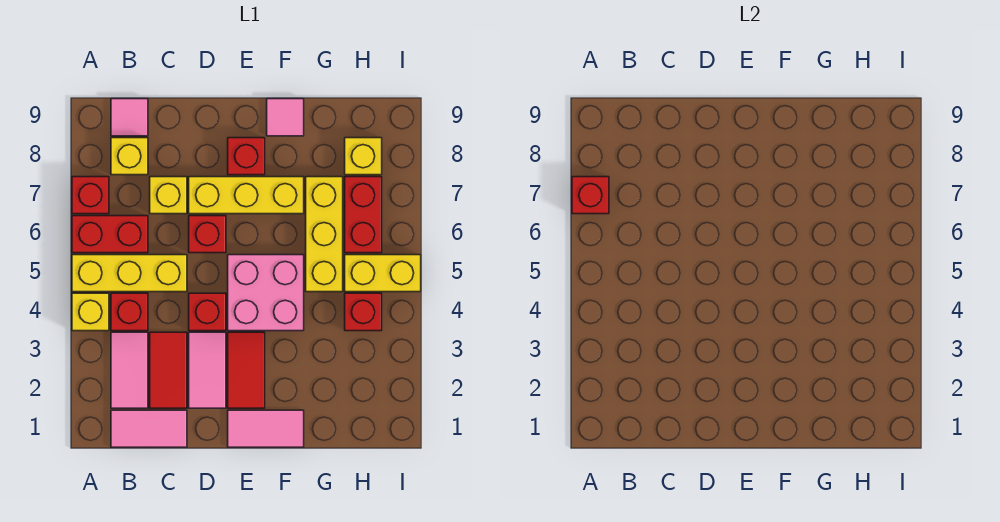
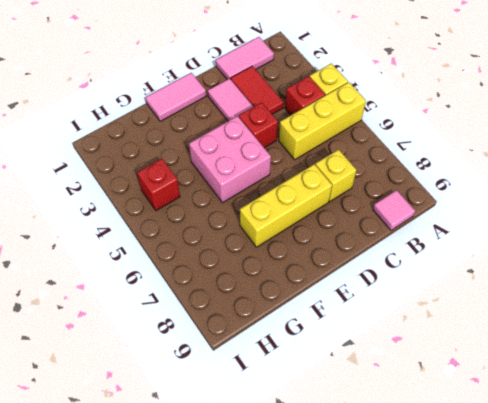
none -> red 1x2 brick [72,216,148,253]
none -> red 1x1 brick [72,177,109,214]
none -> pink 1x2 tile [111,332,148,408]

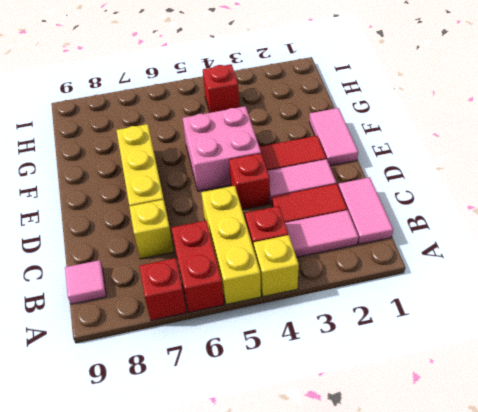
none -> yellow 1x1 brick [111,138,148,175]
none -> red 1x1 brick [189,216,226,253]
none -> red 1x1 brick [228,138,265,175]

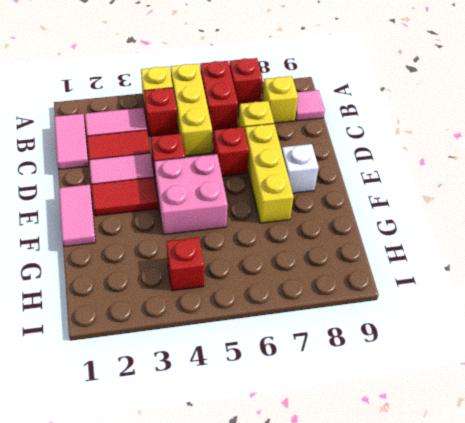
white 1x1 brick [282,144,319,193] -> red 1x1 brick [228,138,265,175]
none -> pink 1x1 tile [267,99,304,136]
none -> yellow 1x3 brick [306,177,343,292]
none -> yellow 1x2 brick [345,255,421,292]

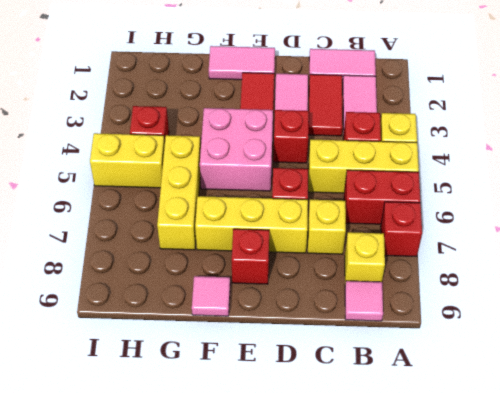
none -> red 1x2 brick [345,177,382,253]
none -> yellow 1x1 brick [345,138,382,175]
none -> red 1x1 brick [572,177,609,214]

